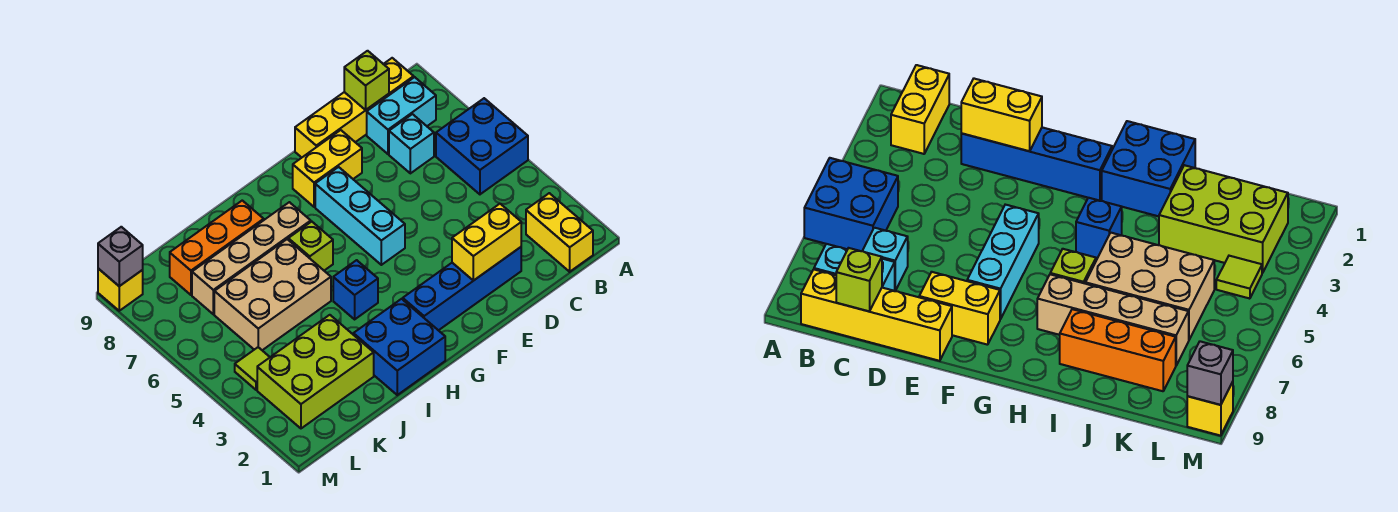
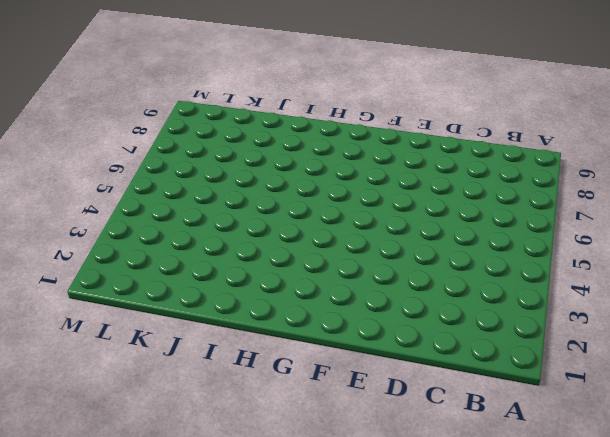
none -> blue 2x2 brick [436,98,528,194]
none -> yellow 1x2 brick [526,193,593,272]
none -> cyan 1x2 brick [367,77,436,154]

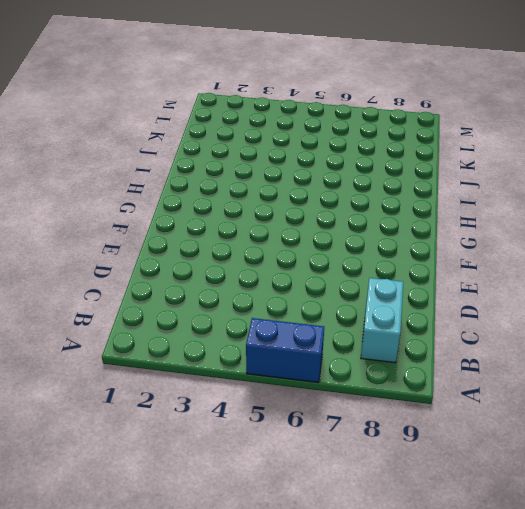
blue 1x2 brick [246,318,324,382] -> blue 2x2 brick [436,98,528,194]
none -> yellow 1x2 brick [526,193,593,272]
none -> yellow 1x4 brick [295,58,414,158]
none -> cyan 1x1 brick [389,114,434,173]

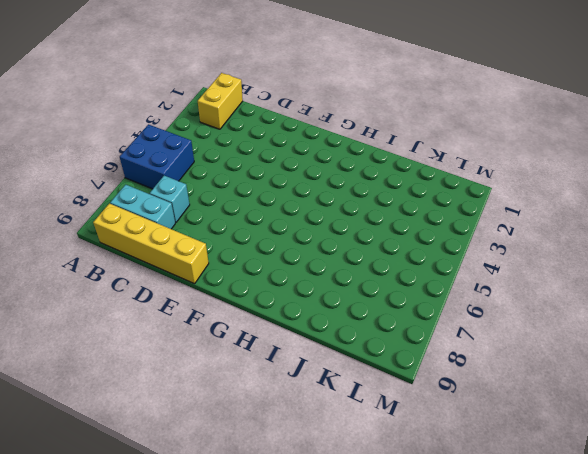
none -> blue 1x4 brick [403,247,521,330]
none -> yellow 1x2 brick [293,130,362,207]
none -> cyan 1x3 brick [315,167,405,265]

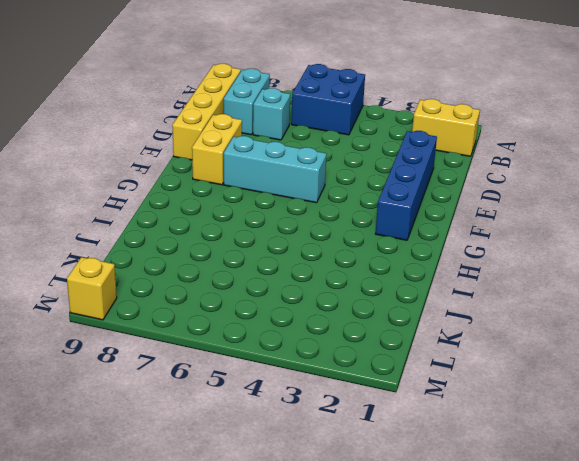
none -> blue 2x2 brick [353,299,445,395]
none -> blue 1x1 brick [333,260,378,319]
none -> lime 1x1 brick [288,222,333,270]

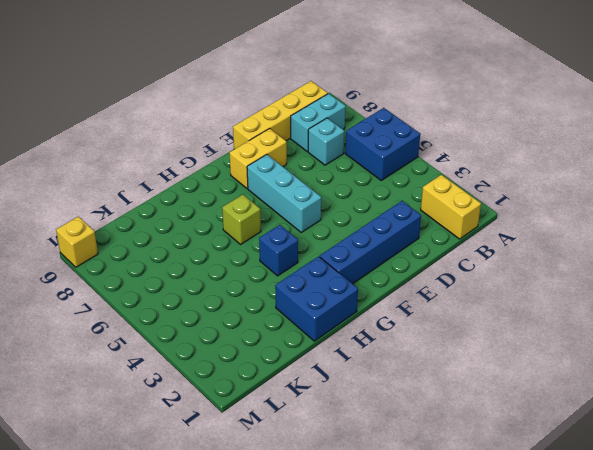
none -> tan 1x4 brick [192,202,311,314]
none -> tan 2x3 brick [214,239,331,350]
none -> orange 1x3 brick [170,201,264,295]

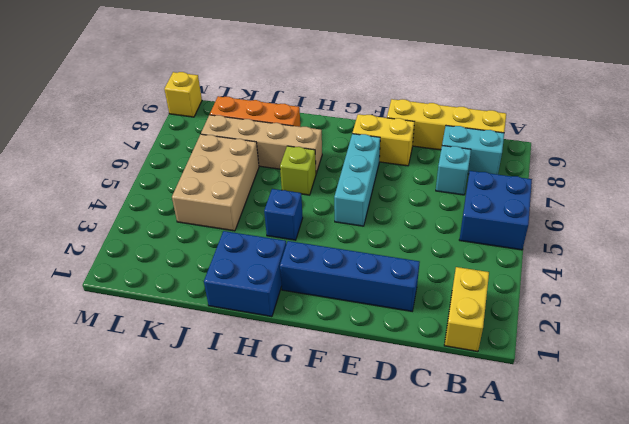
tan 2x3 brick [172,134,259,231] -> tan 2x3 brick turned to [214,239,331,350]
none -> lime 2x3 brick [257,315,374,428]
none -> lime 1x1 tile [235,347,270,390]
none -> lime 1x1 brick [344,51,389,110]

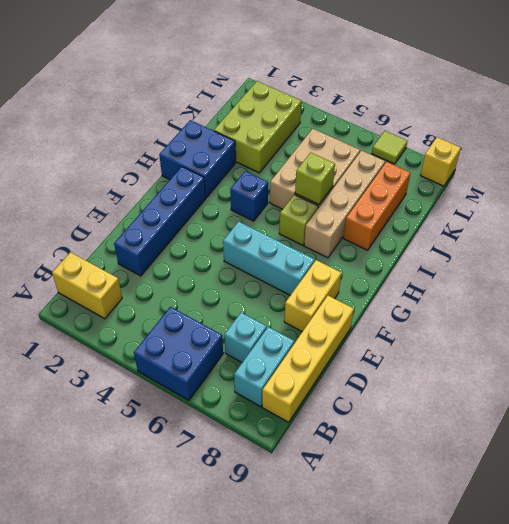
lime 1x1 brick [295,152,335,205] -> lime 1x1 brick moved to [344,51,389,110]
lime 1x1 tile [372,131,407,164] -> lime 1x1 tile moved to [235,347,270,390]
none -> yellow 1x2 brick [452,204,521,281]
none -> grey 1x1 brick [98,227,143,286]

